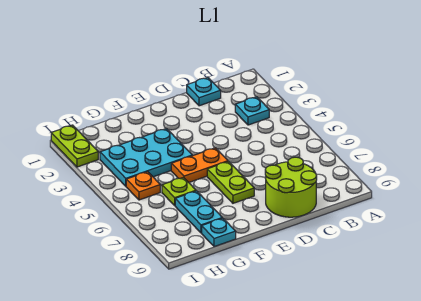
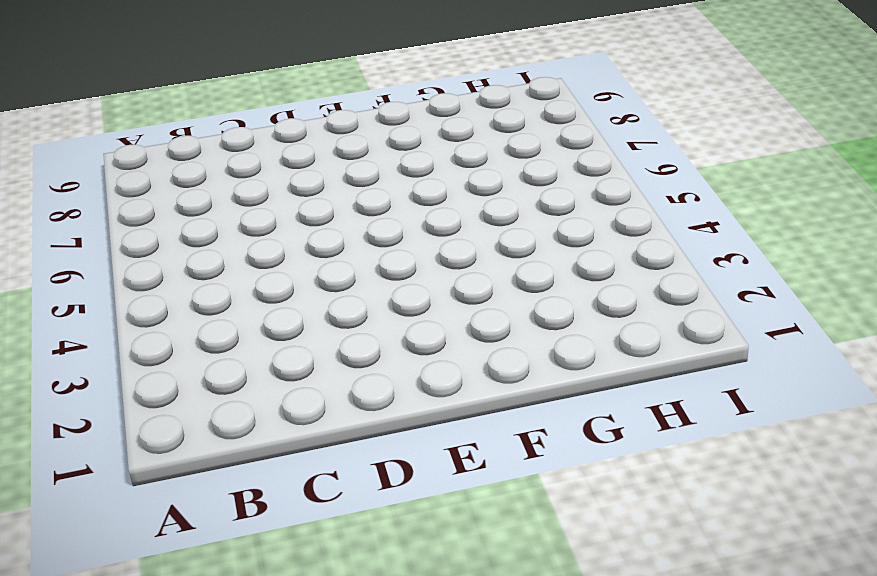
none -> cyan 1x1 plate [235,97,269,125]
none -> cyan 1x1 plate [187,77,221,106]

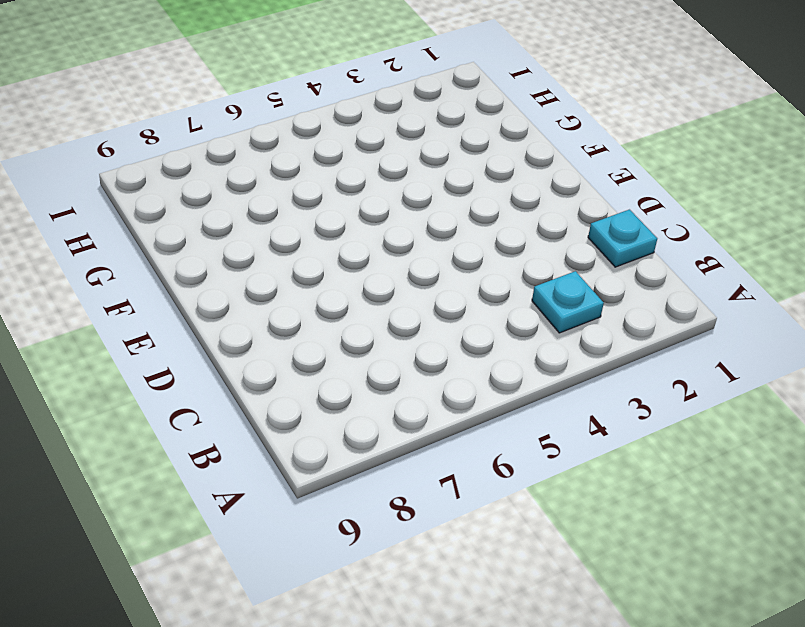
none -> lime 2x2 round brick [265,157,317,217]
none -> orange 1x2 plate [171,148,228,182]

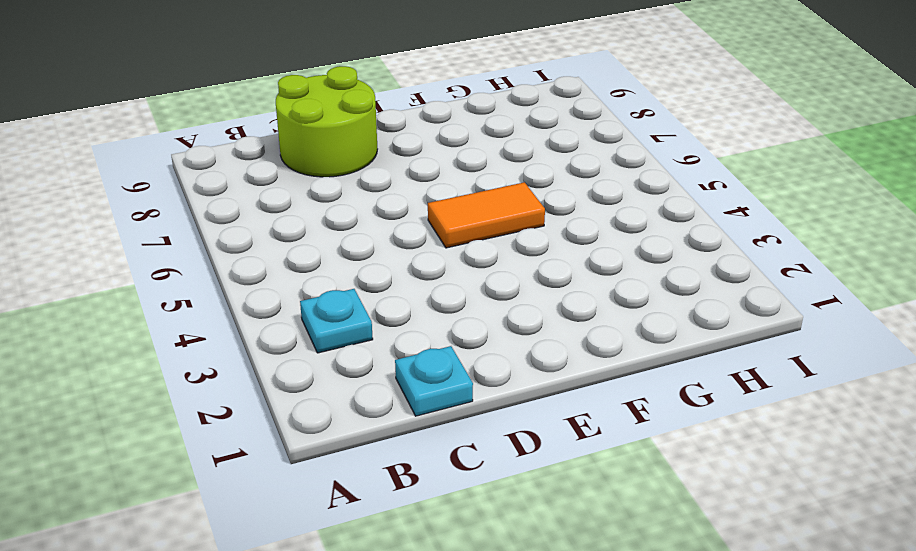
orange 1x2 tile [428,182,545,248] -> orange 1x2 plate [171,148,228,182]
none -> lime 1x2 plate [207,161,254,203]
none -> cyan 2x3 plate [100,128,192,186]

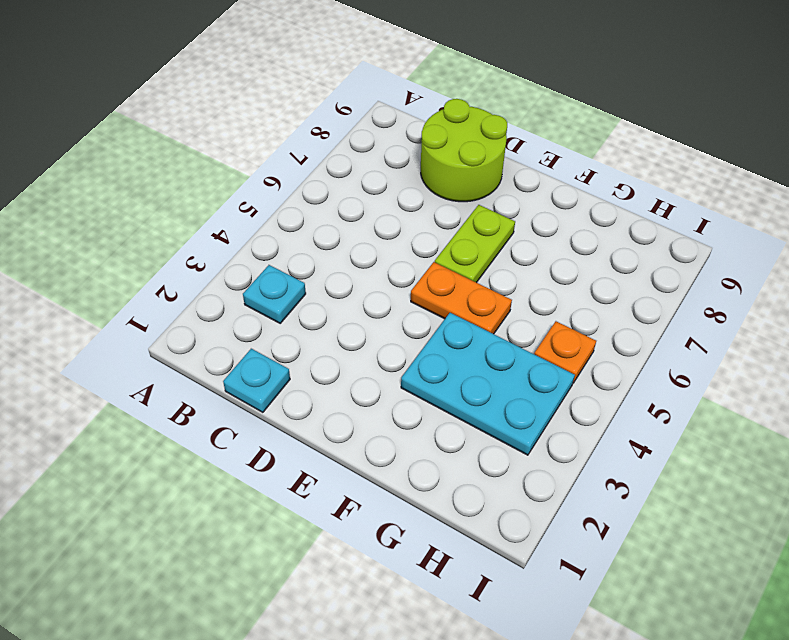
none -> lime 1x1 plate [162,177,196,205]
none -> cyan 1x2 plate [175,191,222,233]

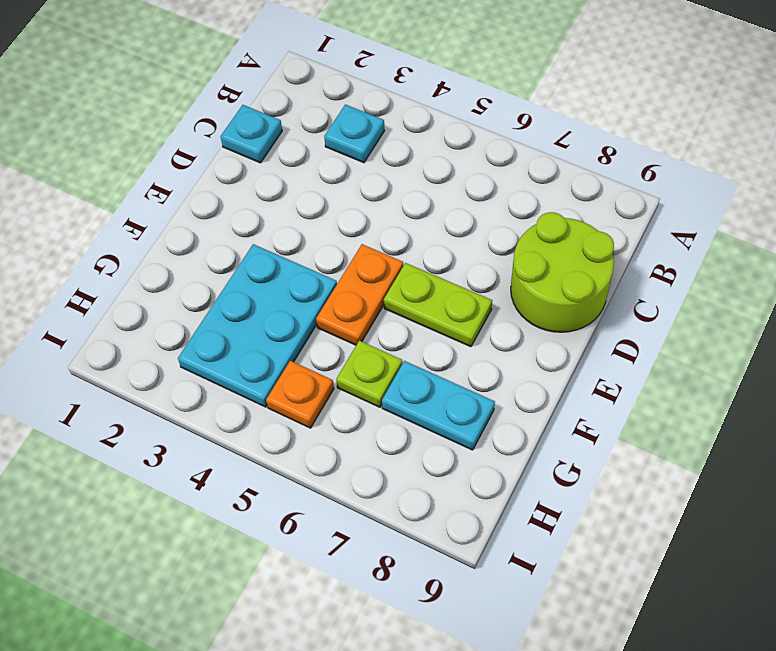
none -> cyan 1x1 plate [202,218,236,247]
none -> lime 1x2 plate [51,125,98,167]

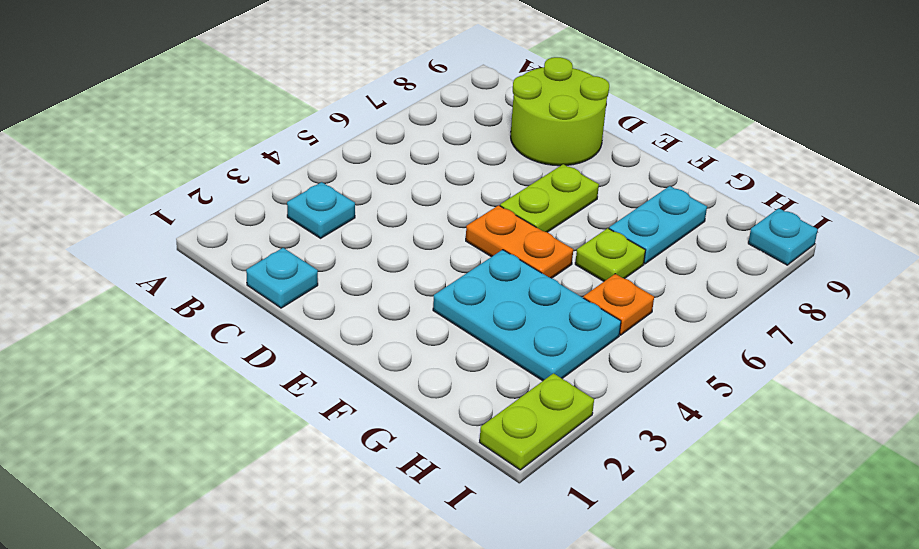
cyan 1x1 plate [748,208,818,265] -> cyan 1x1 plate moved to [202,218,236,247]

